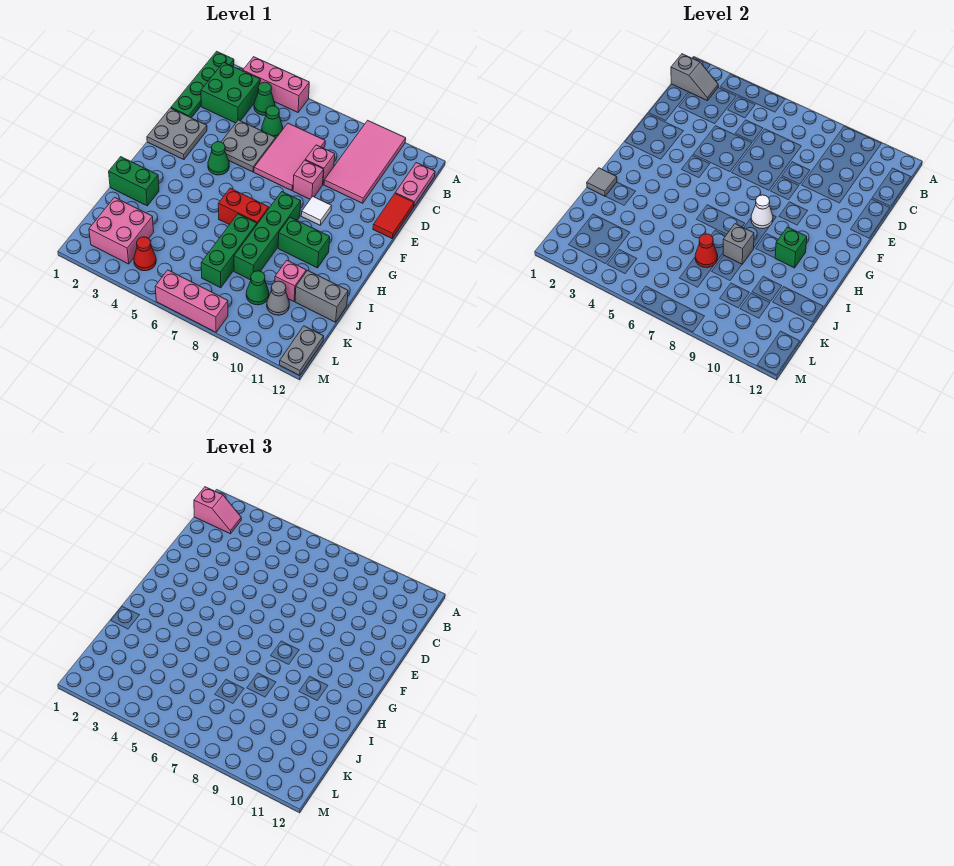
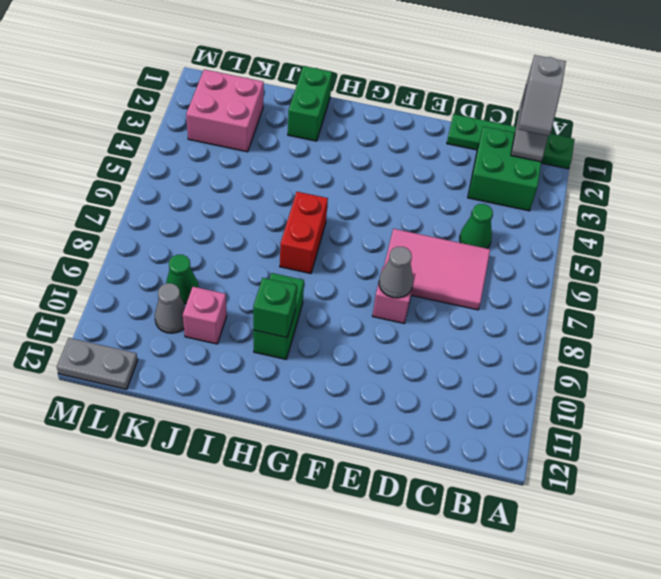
grey 1x2 slope [518,55,566,136] -> pink 1x2 slope [194,487,241,534]
grey 1x1 cone [379,247,413,298] -> none
none -> pink 1x3 brick [243,57,309,112]
none -> pink 2x4 tile [324,120,406,203]
none -> green 1x1 cone [254,82,275,115]
none -> pink 1x2 plate [395,163,435,206]

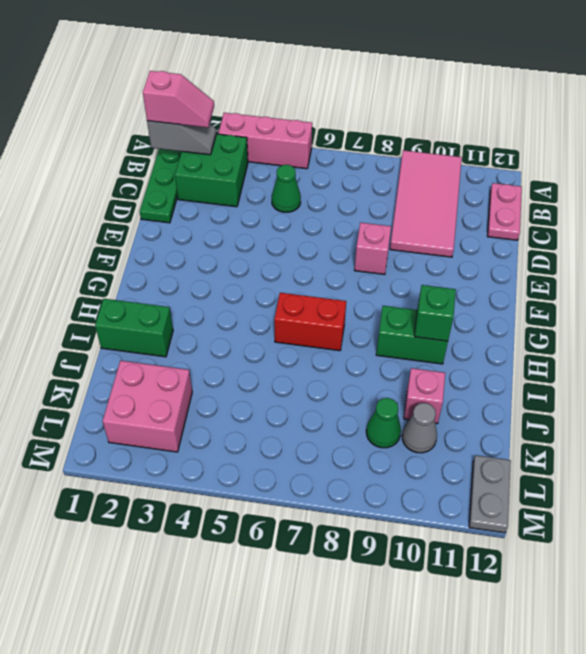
none -> green 1x1 cone [254,82,275,115]
none -> pink 2x3 tile [254,123,325,191]
none -> grey 2x2 plate [221,120,276,172]
none -> pink 1x1 brick [305,145,335,184]

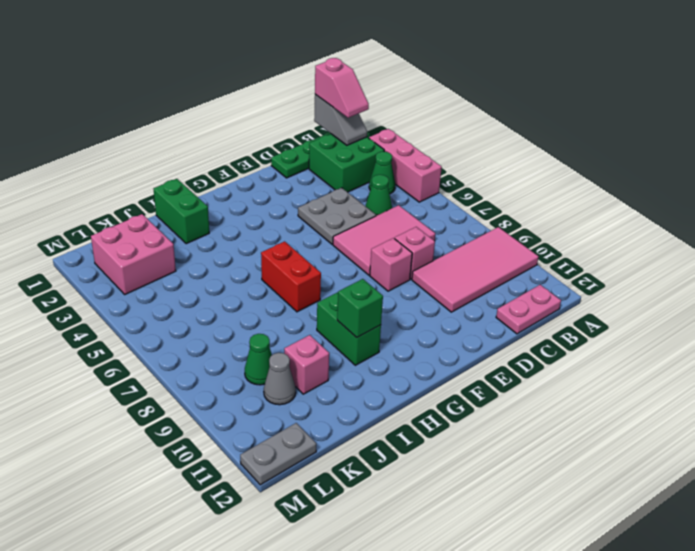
none -> red 1x2 tile [373,194,414,238]
none -> grey 2x2 plate [147,108,207,160]
none -> green 1x1 cone [208,142,229,175]
none -> white 1x1 tile [301,196,331,225]

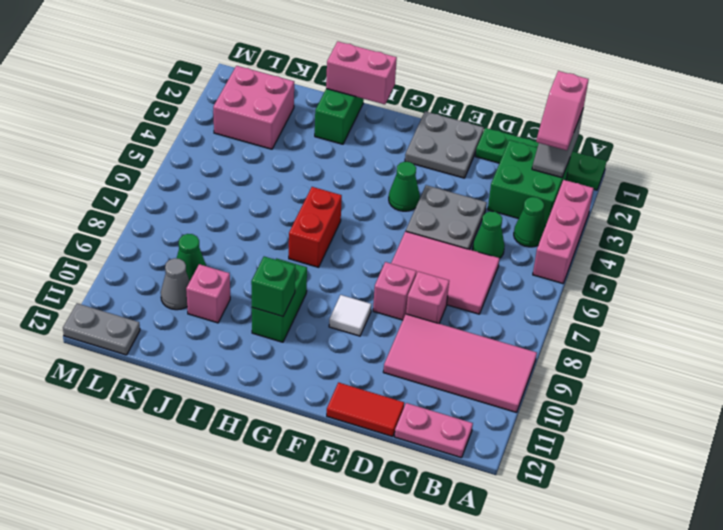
pink 1x2 brick [326,41,397,104] -> grey 1x1 tile [587,168,617,196]
none -> green 1x4 brick [234,192,301,280]
none -> green 1x3 brick [201,214,257,288]
none -> grey 1x2 brick [295,271,348,322]
none -> red 1x1 cone [134,237,156,271]

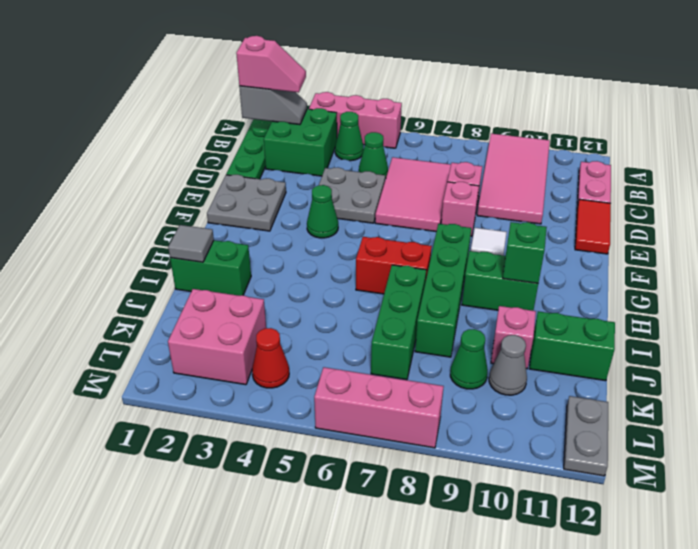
green 1x2 brick [529,311,615,381] -> grey 1x2 brick [295,271,348,322]
none -> white 1x1 cone [751,195,773,229]
none -> grey 1x1 brick [723,224,754,264]
none -> red 1x1 cone [695,234,718,268]

